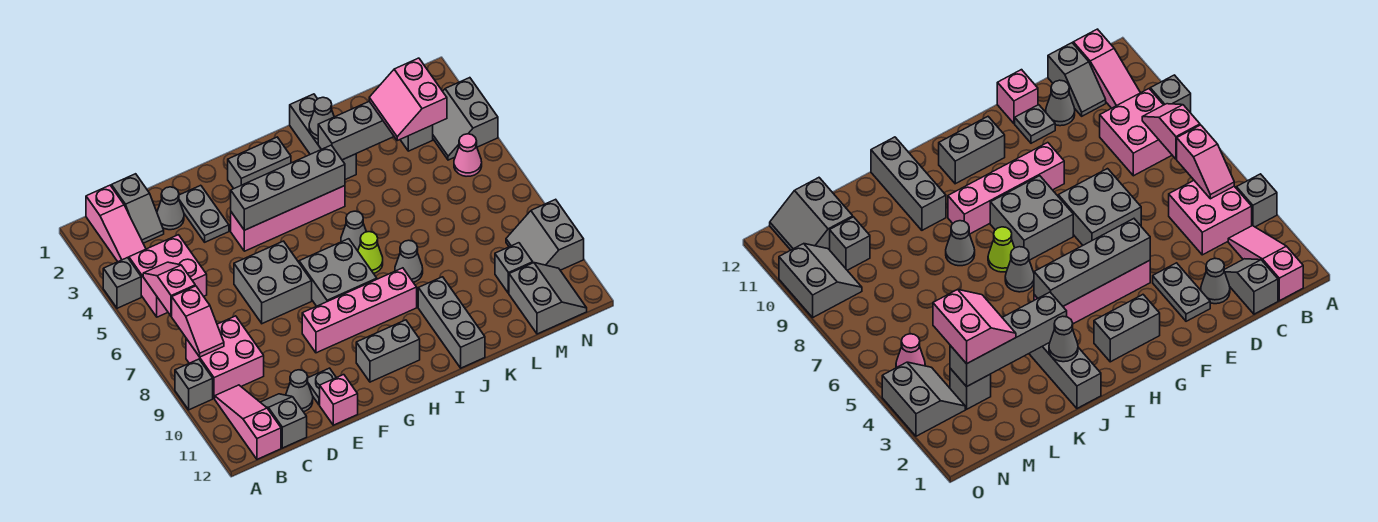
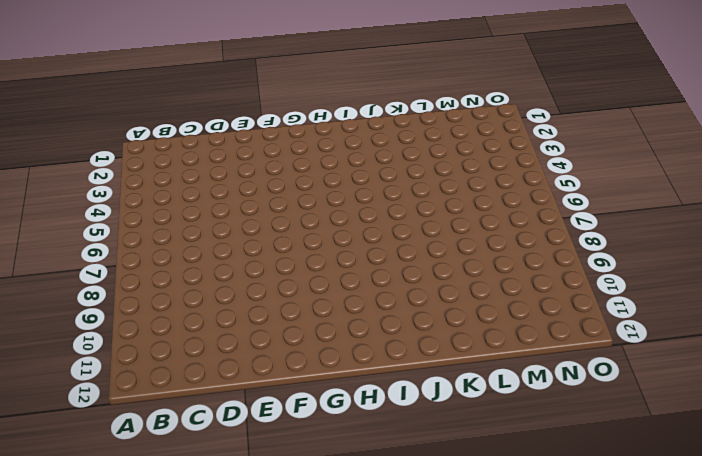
none -> grey 1x1 brick [103,258,141,308]
none -> grey 1x1 brick [175,359,213,410]
none -> pink 1x3 slope [86,185,146,262]
none -> pink 2x2 brick [129,235,207,317]

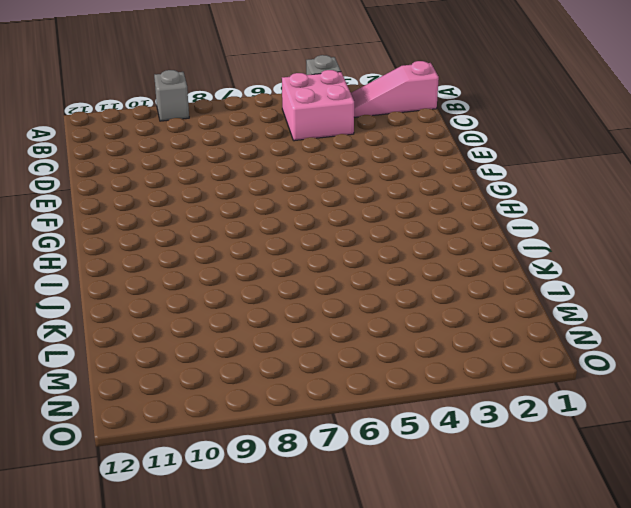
none -> pink 2x2 brick [186,316,264,398]
none -> pink 1x3 slope [215,385,281,459]
none -> grey 1x2 slope [112,174,164,243]
none -> grey 1x2 slope [260,394,307,448]

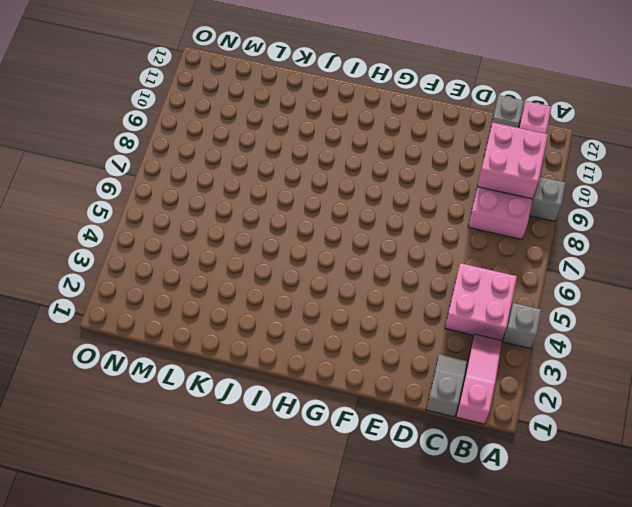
pink 2x2 brick [477,122,548,199] -> none
none -> grey 1x1 cone [157,187,184,230]
none -> grey 1x1 cone [286,370,313,412]
none -> grey 1x2 plate [179,185,229,242]
none -> grey 2x2 brick [234,241,312,324]

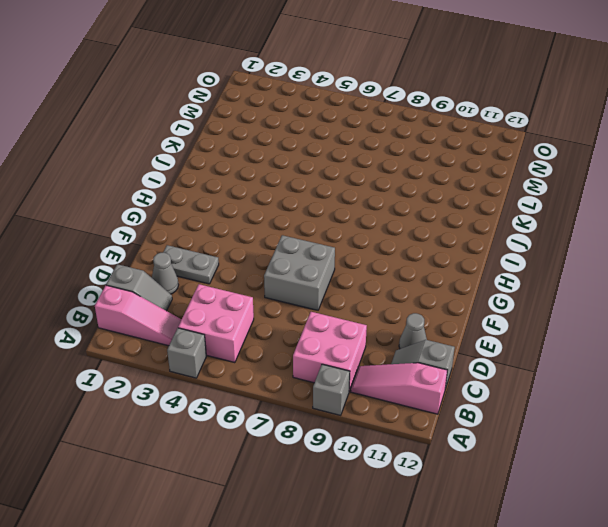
none -> grey 1x1 plate [307,368,336,405]
none -> pink 1x1 brick [320,375,358,425]
none -> pink 1x4 brick [231,186,345,251]
none -> pink 1x4 brick [302,268,417,353]

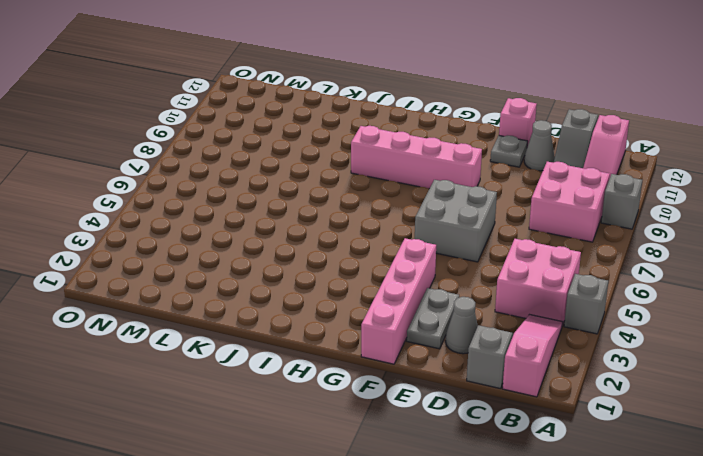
pink 1x4 brick [361,238,436,364] -> pink 1x4 brick turned to [231,186,345,251]
none -> grey 1x2 brick [228,137,291,188]
none -> grey 2x2 brick [299,239,377,306]
none -> grey 1x2 brick [356,320,420,382]
none -> grey 1x1 cone [341,211,366,251]

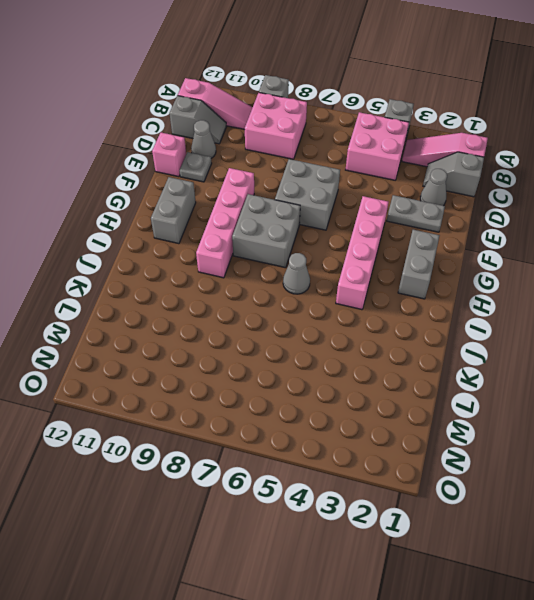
none -> lime 1x1 cone [358,232,383,273]
none -> grey 1x3 brick [290,94,356,180]
none -> grey 1x1 cone [395,240,423,282]
none -> grey 1x3 brick [418,277,485,368]

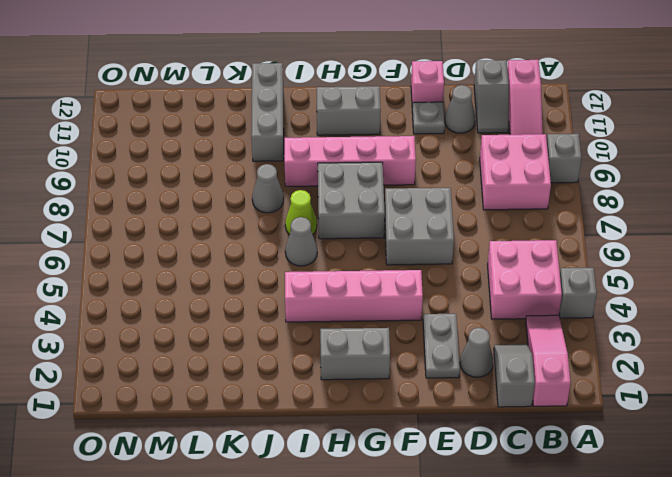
none -> grey 1x3 brick [290,94,356,180]
none -> grey 1x1 brick [400,125,433,151]
none -> grey 1x1 brick [495,243,533,293]
none -> grey 2x2 slope [509,263,587,334]

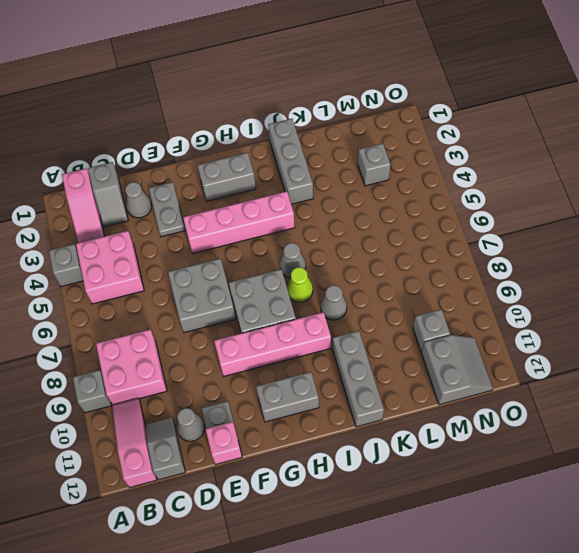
none -> grey 2x2 slope [433,78,498,160]
none -> pink 1x1 cone [454,134,482,176]
none -> grey 2x2 slope [506,199,584,270]
none -> pink 1x2 slope [143,262,195,316]

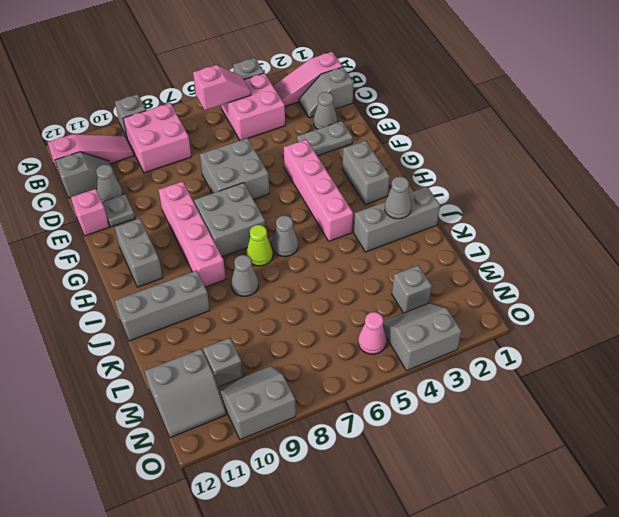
none -> pink 1x2 slope [172,286,224,357]
none -> grey 1x4 brick [231,145,345,230]
none -> grey 1x4 brick [318,101,394,160]
none -> pink 2x2 slope [369,58,447,141]

